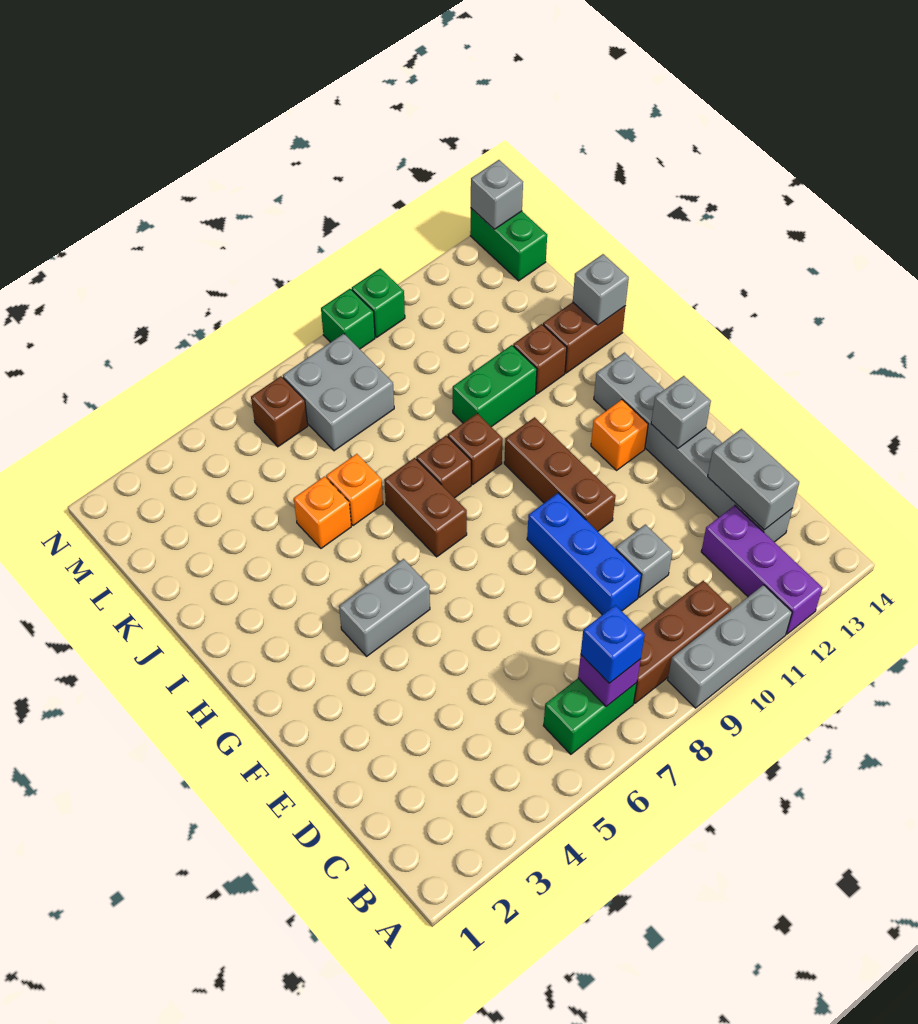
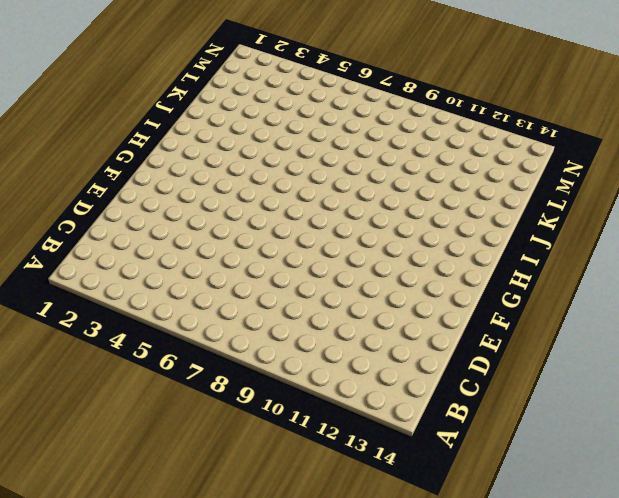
none -> grey 1x3 brick [668,585,792,708]
none -> purple 1x3 brick [701,505,822,634]
none -> green 1x2 brick [543,678,637,754]

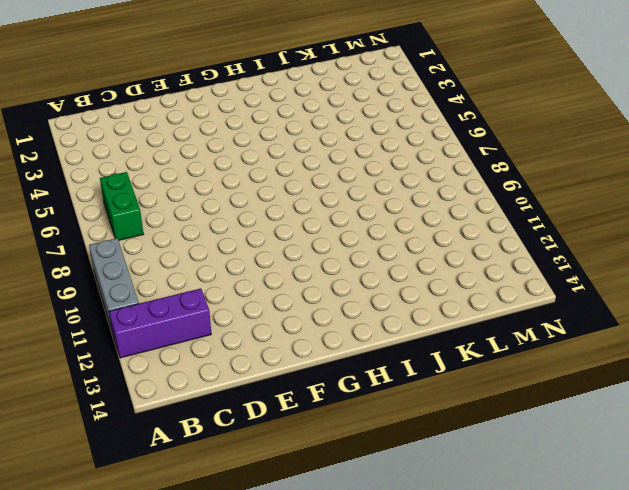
none -> brown 1x3 brick [634,581,731,703]
none -> grey 1x6 brick [594,353,792,542]
none -> blue 1x3 brick [527,493,642,615]

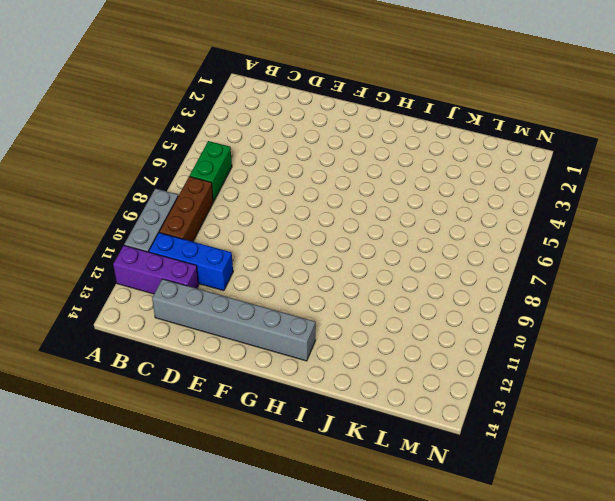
blue 1x3 brick [149,233,233,291] -> blue 1x3 brick moved to [527,493,642,615]
none -> grey 1x1 brick [616,524,673,597]
none -> brown 1x3 brick [504,417,616,531]
none -> grey 1x2 brick [339,559,430,656]

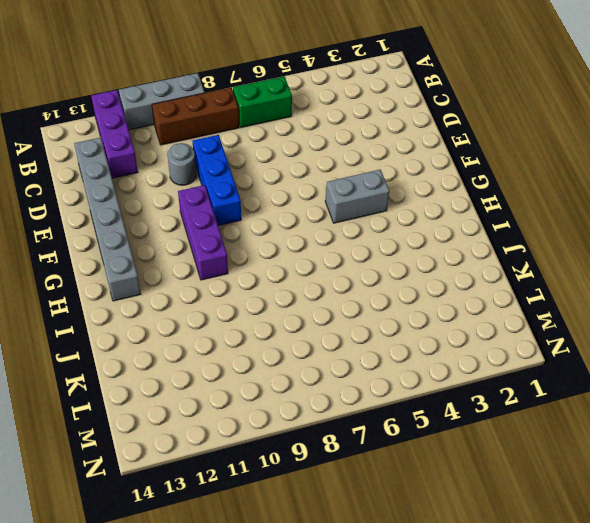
grey 1x1 round brick [167,143,196,185] -> grey 1x1 brick [616,524,673,597]
purple 1x3 brick [178,185,228,280] -> brown 1x3 brick [504,417,616,531]
none -> orange 1x1 brick [591,400,648,470]
none -> brown 1x2 brick [384,458,467,557]
none -> brown 1x1 brick [416,436,471,498]

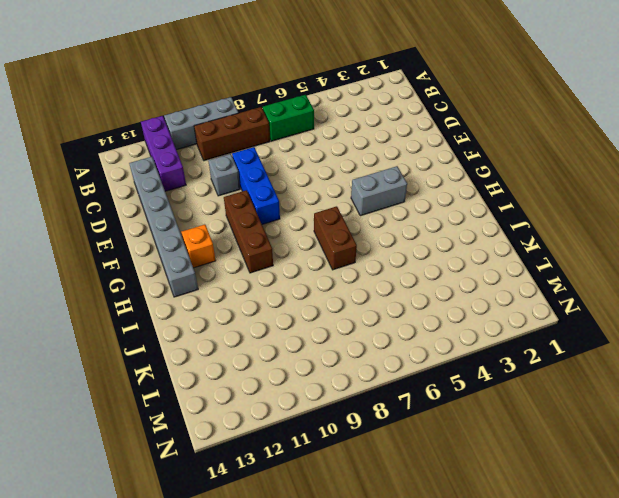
none -> brown 1x1 brick [416,436,471,498]
none -> brown 1x1 brick [448,413,503,484]
none -> orange 1x1 brick [294,476,351,548]

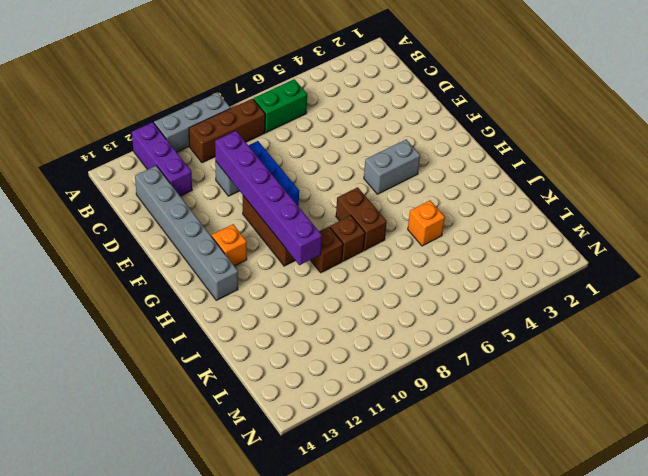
purple 1x6 brick [215,131,322,265] -> none
none -> orange 1x1 brick [326,454,383,526]
none -> green 1x2 brick [453,345,537,427]
none -> brown 1x1 brick [513,324,567,394]

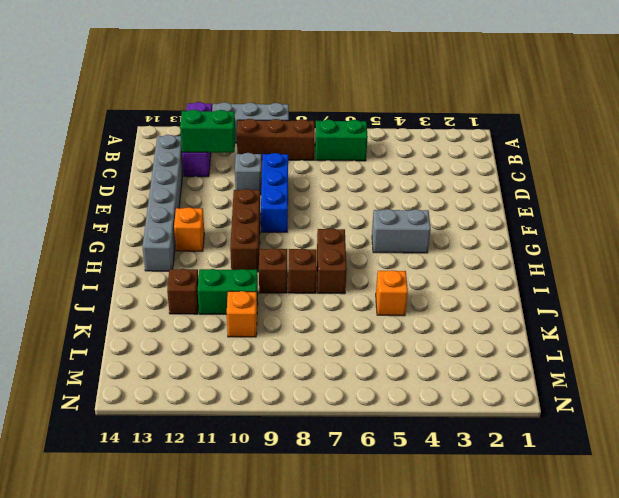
green 1x2 brick [180,110,235,153] -> green 1x2 brick turned to [470,208,547,281]
orange 1x1 brick [227,291,257,337] -> orange 1x1 brick moved to [326,454,383,526]
none -> brown 1x2 brick [543,302,625,373]
none -> grey 2x2 brick [283,334,394,451]
none -> brown 1x1 brick [251,376,308,447]

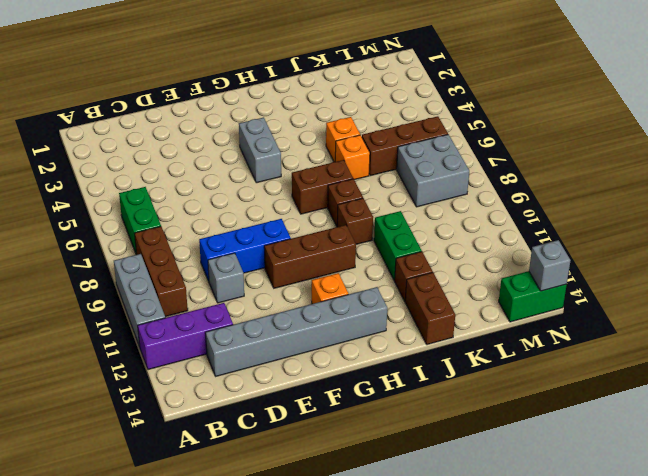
brown 1x3 brick [362,116,448,176] -> brown 1x1 brick [251,376,308,447]
none -> green 1x1 brick [321,289,375,349]
none -> green 1x1 brick [352,268,405,337]
none -> purple 1x1 brick [578,655,641,706]

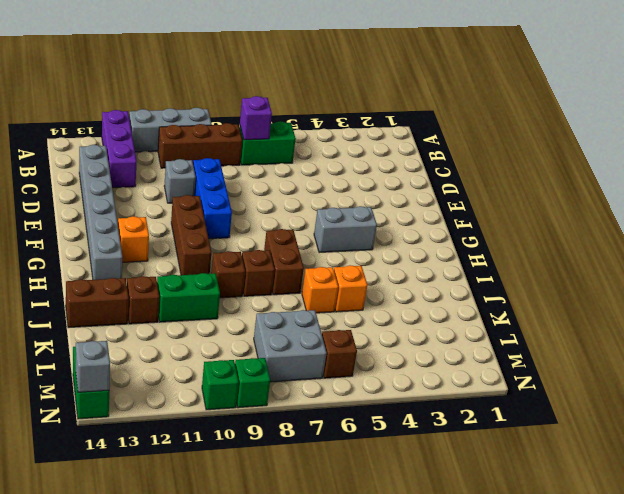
none -> grey 1x2 brick [708,429,799,530]
none -> grey 1x1 brick [651,376,711,449]
none -> grey 1x1 brick [573,254,629,325]

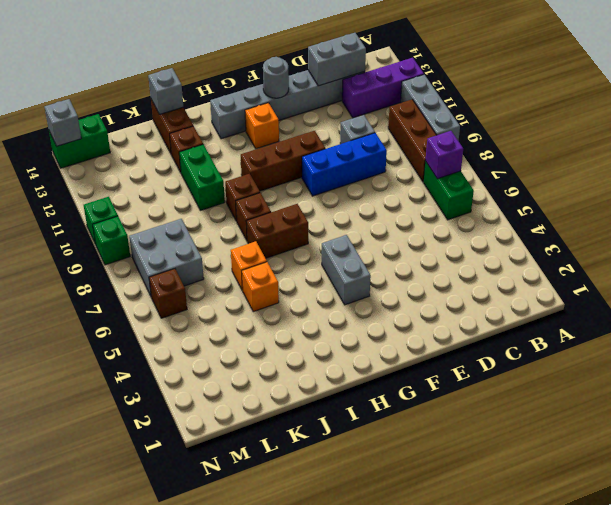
grey 1x1 round brick [263,57,289,98] -> grey 1x1 brick [651,376,711,449]
none -> blue 1x1 brick [581,605,645,683]

